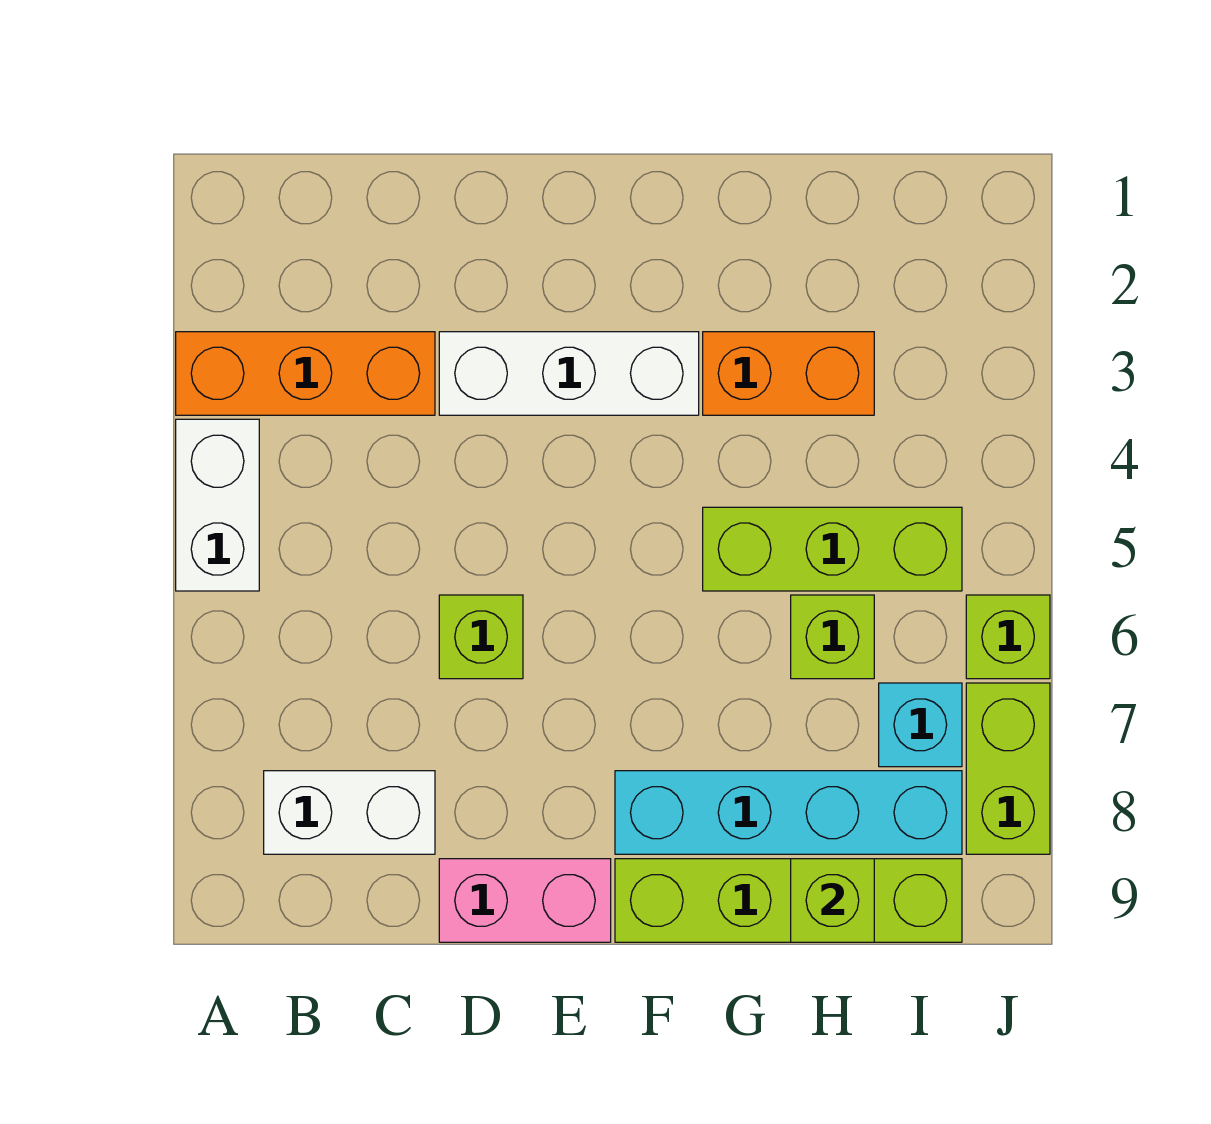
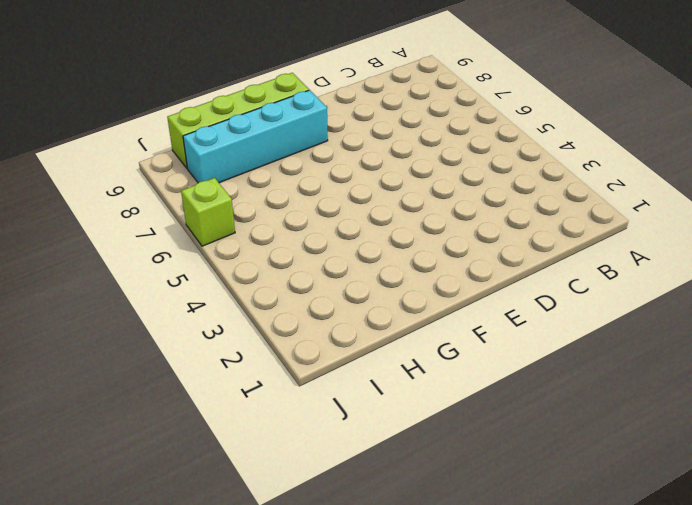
none -> orange 1x3 brick [176,332,435,415]
none -> white 1x2 brick [176,419,259,591]
none -> white 1x2 brick [264,771,435,854]

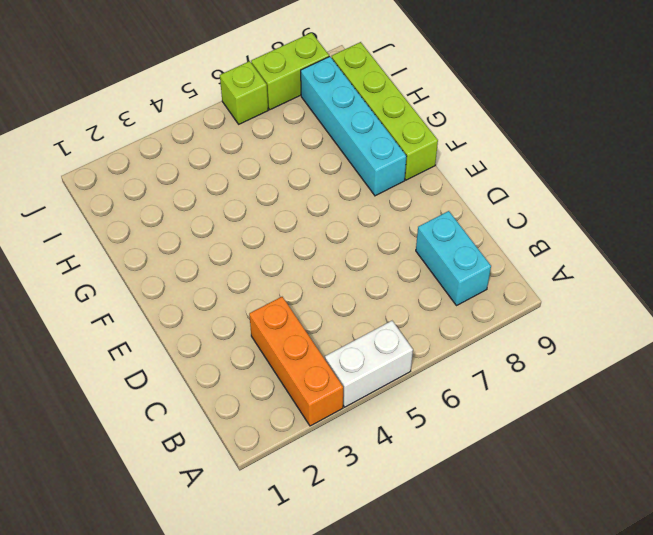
cyan 1x2 brick [416,211,491,305] -> white 1x2 brick [264,771,435,854]
none -> white 1x3 brick [439,332,699,415]
none -> lime 1x1 brick [439,595,523,679]
none -> pink 1x2 brick [439,859,611,942]

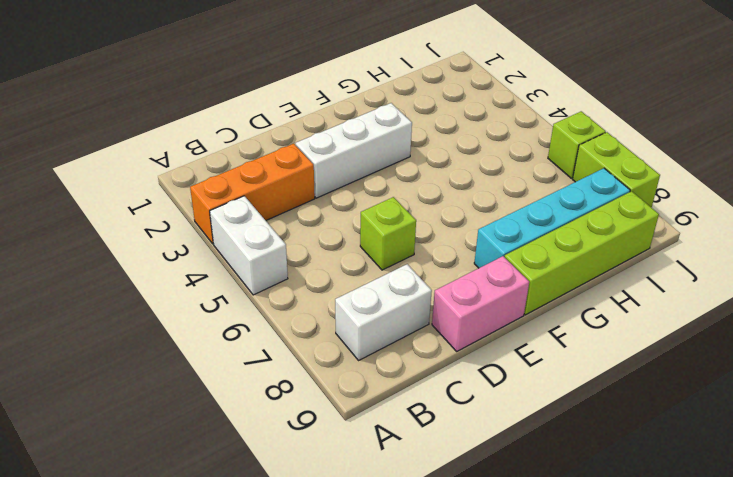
none -> orange 1x2 brick [703,332,874,415]
none -> lime 1x3 brick [703,507,962,591]
none -> lime 1x1 brick [791,595,874,679]

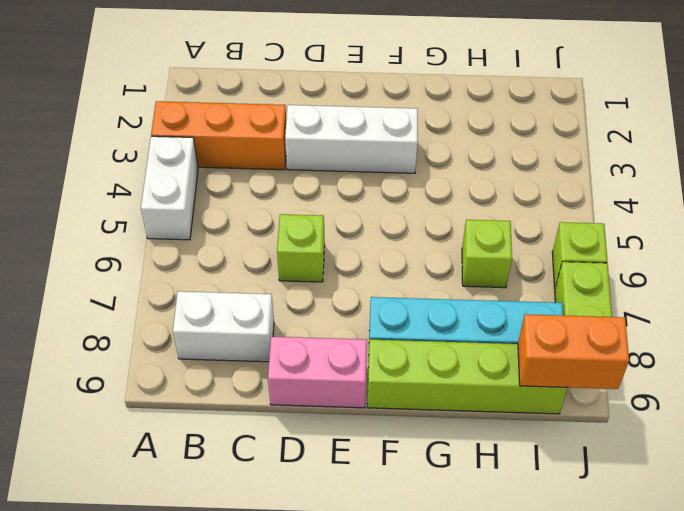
orange 1x2 brick [518,314,629,389] -> orange 1x2 brick moved to [703,332,874,415]
none -> lime 1x3 brick [703,507,962,591]
none -> cyan 1x1 brick [879,683,962,767]
none -> lime 1x1 brick [791,859,874,942]

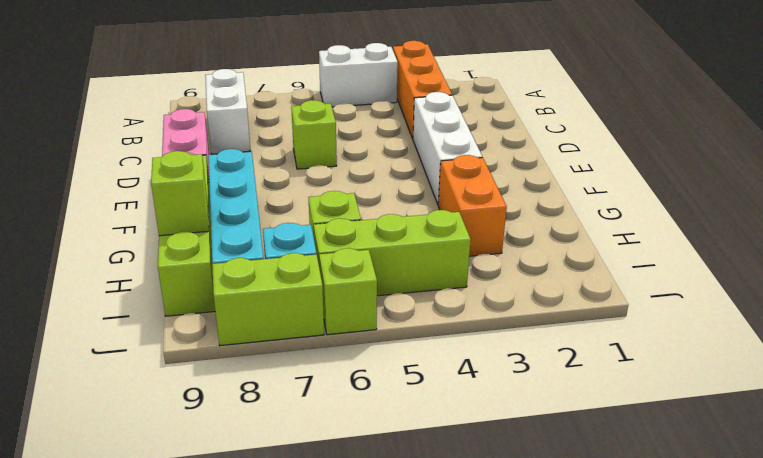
lime 1x3 brick [314,210,471,296] -> lime 1x3 brick turned to [703,507,962,591]

